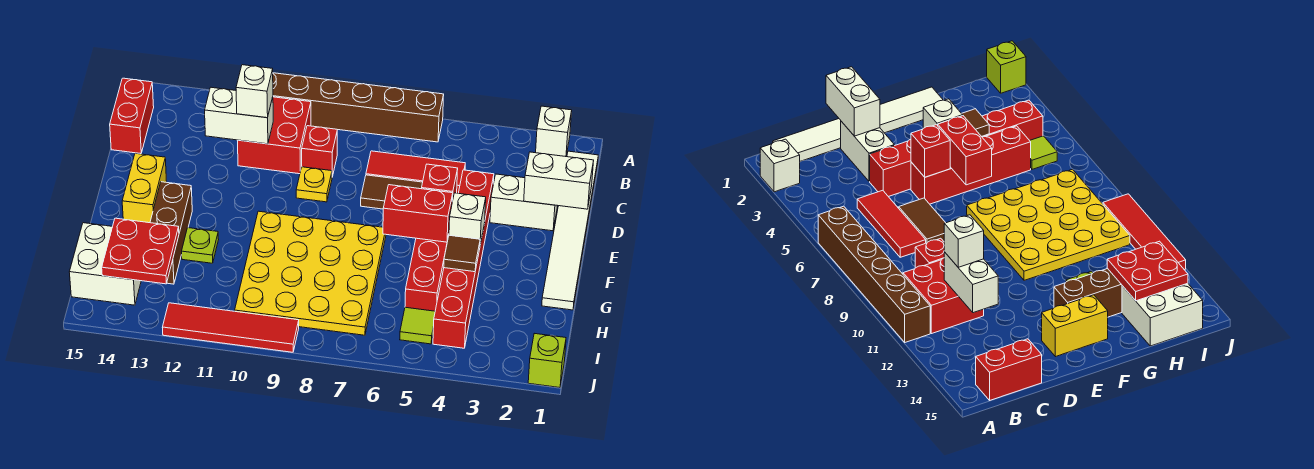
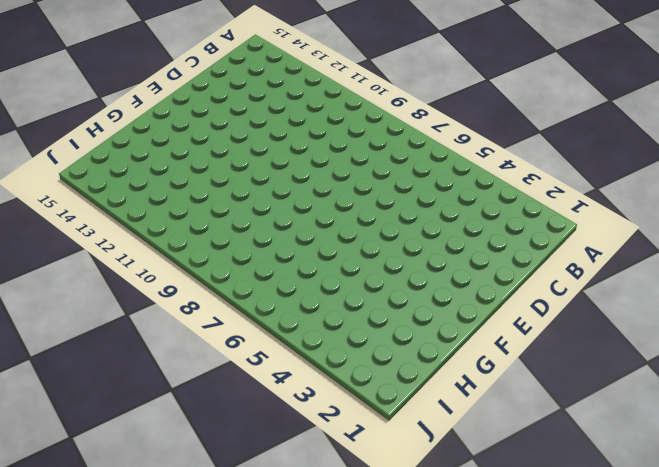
none -> white 1x1 brick [536,106,572,157]
none -> brown 1x6 brick [273,73,444,142]
none -> white 1x6 tile [542,151,598,310]

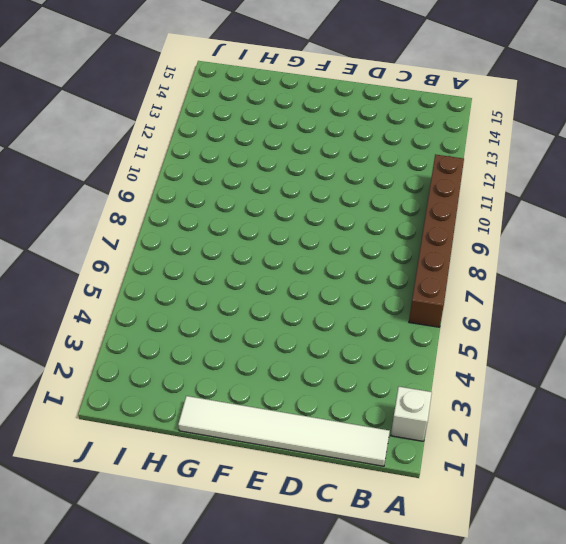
none -> red 2x2 brick [237,97,311,174]
none -> red 1x2 brick [110,78,154,154]
none -> red 1x3 tile [366,151,465,193]

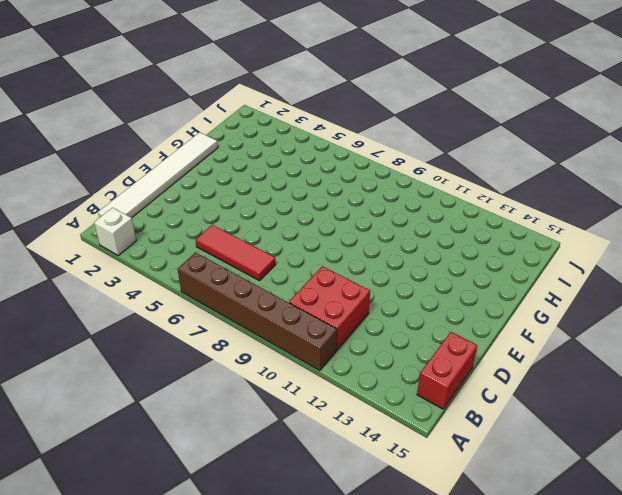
none -> red 1x1 brick [302,126,337,177]
none -> white 1x2 brick [490,174,557,231]
none -> red 1x6 brick [433,170,494,348]

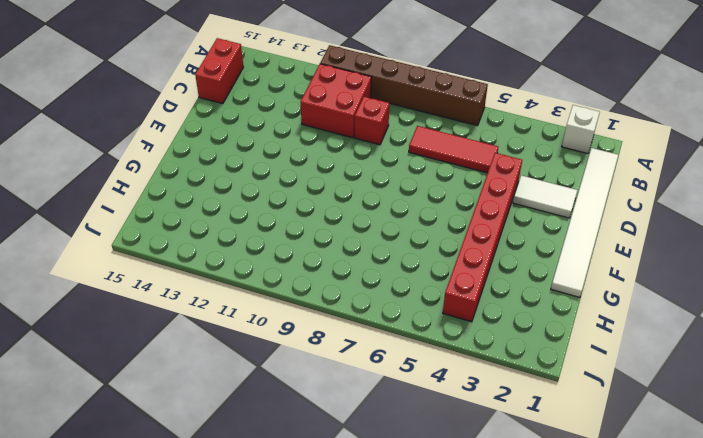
white 1x2 tile [513,175,577,218] -> white 1x2 brick [490,174,557,231]
none -> brown 1x2 tile [361,175,423,209]
none -> yellow 1x1 plate [296,167,332,202]
none -> red 1x4 brick [405,238,448,311]

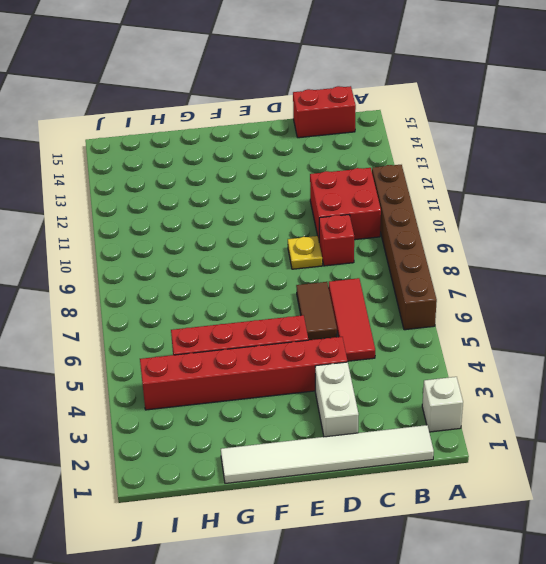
none -> yellow 1x2 brick [122,153,167,223]
none -> yellow 4x4 plate [235,211,386,335]
none -> brown 1x3 brick [150,182,192,284]

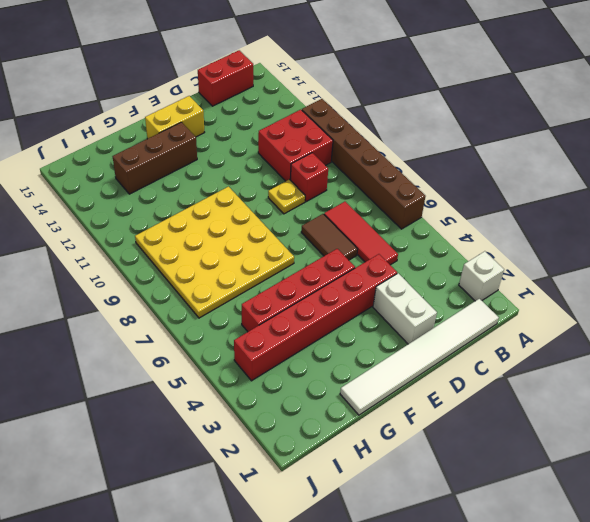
none -> lime 1x1 plate [182,228,219,263]
none -> white 2x2 brick [69,223,141,305]
none -> lime 1x1 tile [400,307,435,344]

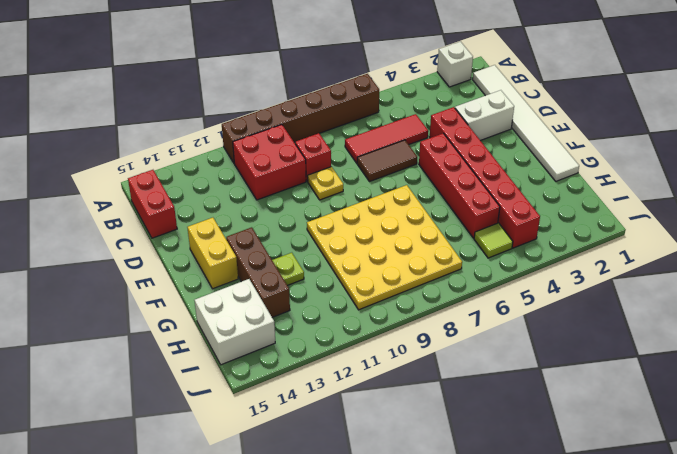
none -> lime 1x1 brick [528,333,566,388]
none -> red 1x4 tile [162,303,299,352]
none -> white 1x2 brick [205,87,273,144]

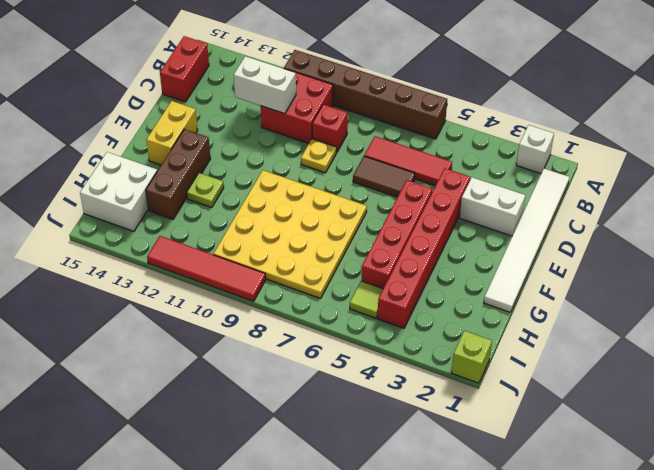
none -> white 1x2 brick [524,152,594,209]
none -> red 1x1 brick [422,164,458,202]
none -> white 1x1 brick [449,193,486,244]

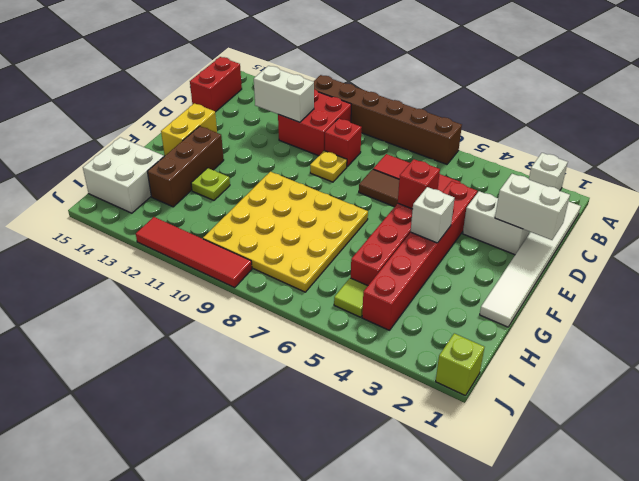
none -> red 1x2 brick [383,185,453,242]
none -> brown 1x1 tile [444,235,480,272]
none -> red 2x2 plate [102,218,179,284]

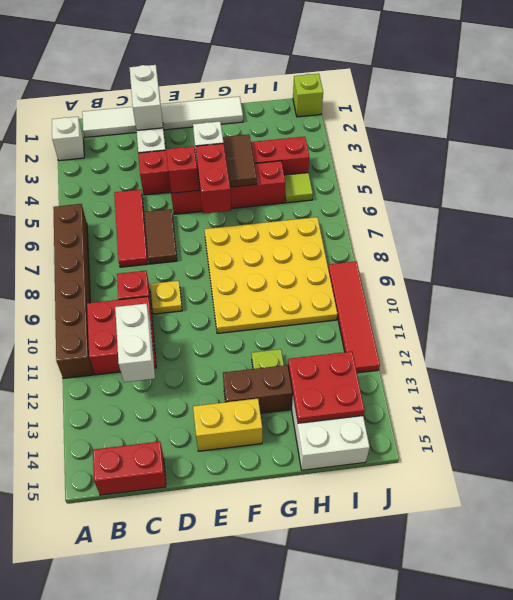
brown 1x2 tile [223,134,257,187] -> brown 1x1 tile [444,235,480,272]
none -> white 1x1 brick [236,65,273,118]

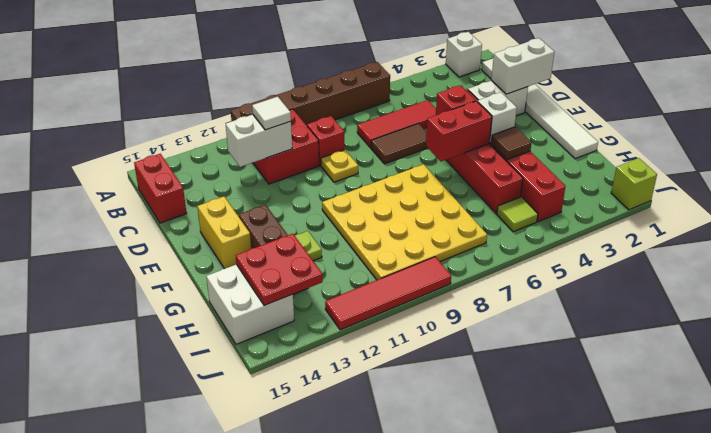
white 1x1 tile [252,97,291,130] -> white 1x1 brick [236,65,273,118]

